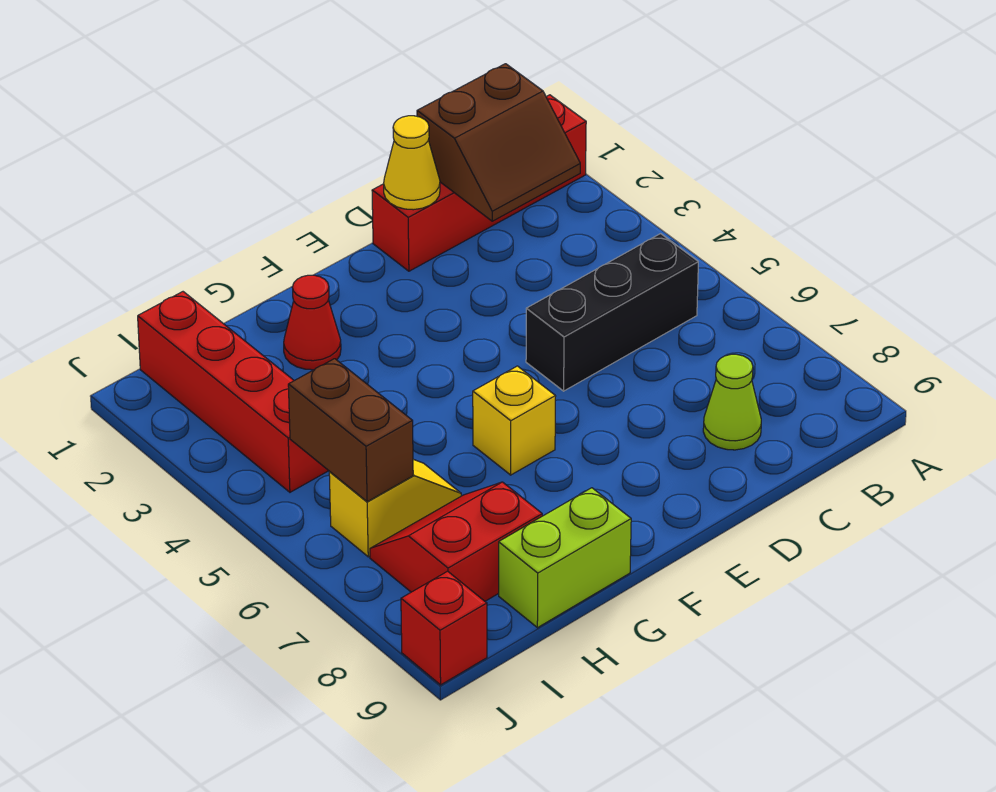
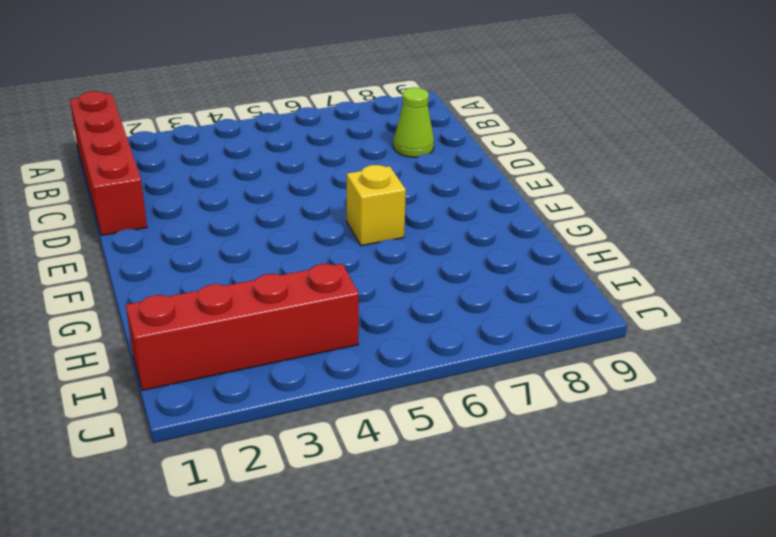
none -> black 1x3 brick [526,234,698,391]
none -> red 1x1 cone [284,275,341,370]
none -> lime 1x2 brick [499,488,631,628]

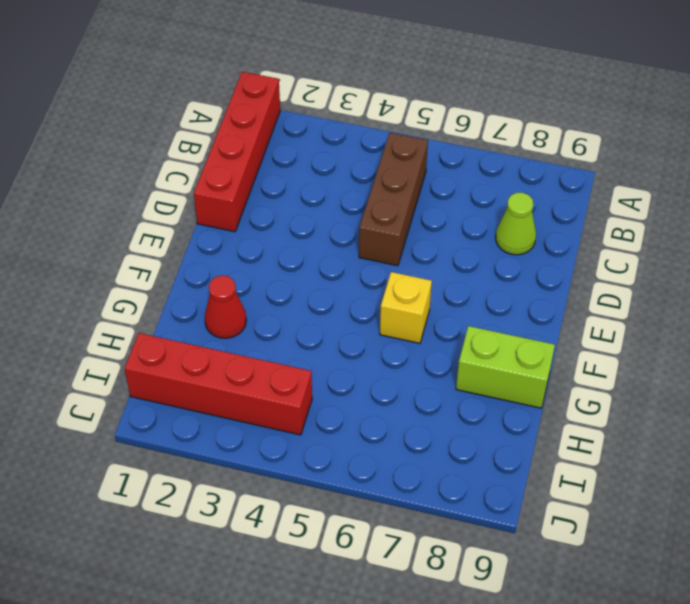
brown 1x3 brick [359,133,428,266] -> black 1x3 brick [526,234,698,391]
lime 1x2 brick [456,326,555,408] -> lime 1x2 brick turned to [499,488,631,628]
none -> yellow 1x2 slope [329,459,461,557]
none -> red 2x2 slope [370,482,542,601]
none -> red 1x1 brick [401,571,487,685]

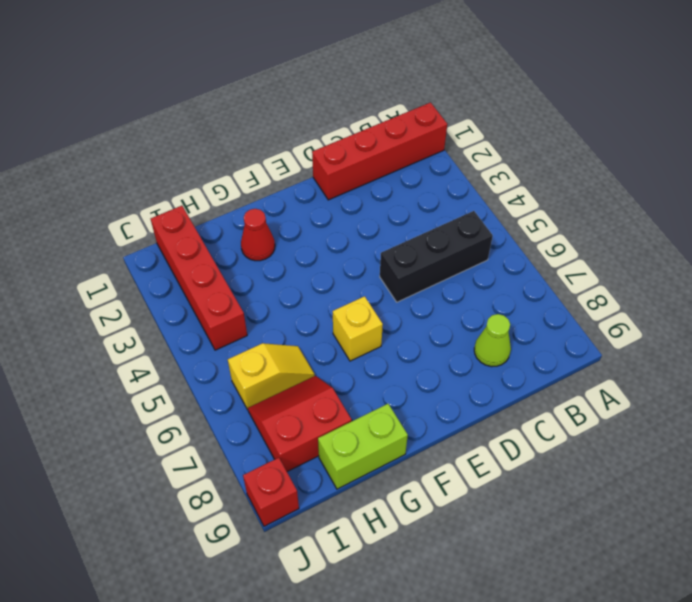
none -> brown 2x2 slope [417,64,580,221]
none -> yellow 1x1 cone [384,116,440,210]
none -> brown 1x2 brick [288,359,413,502]

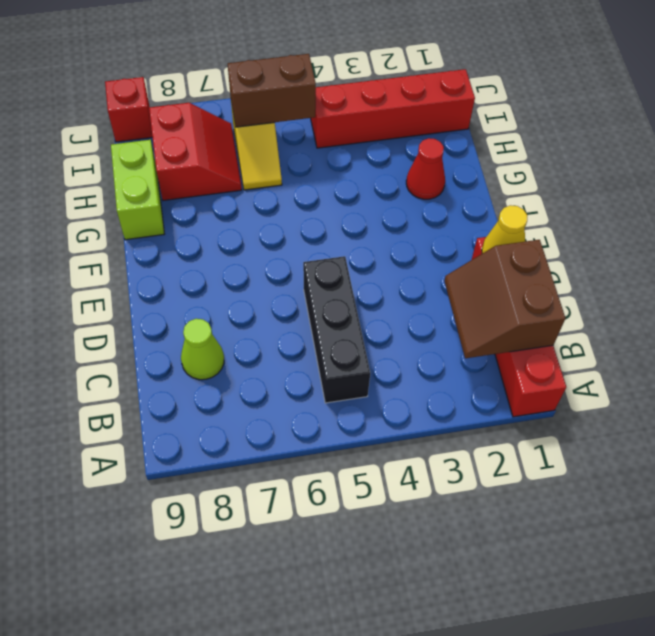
none -> yellow 1x1 brick [473,366,556,475]

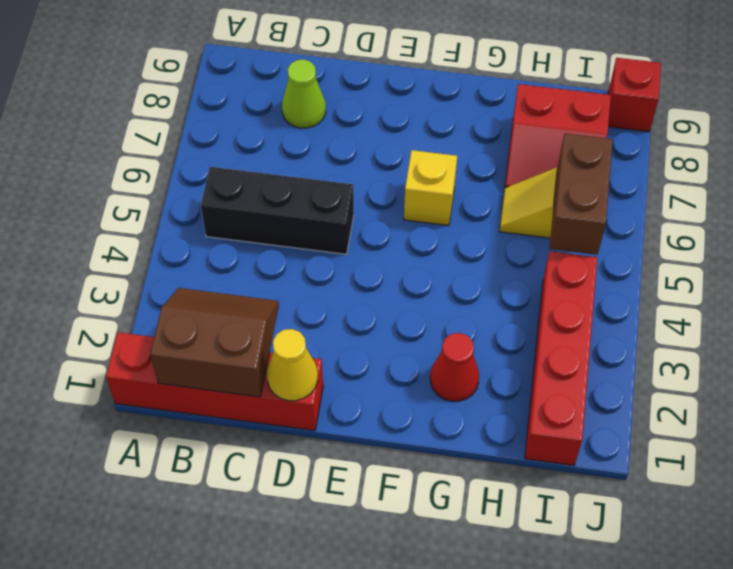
none -> lime 1x2 brick [499,488,631,628]

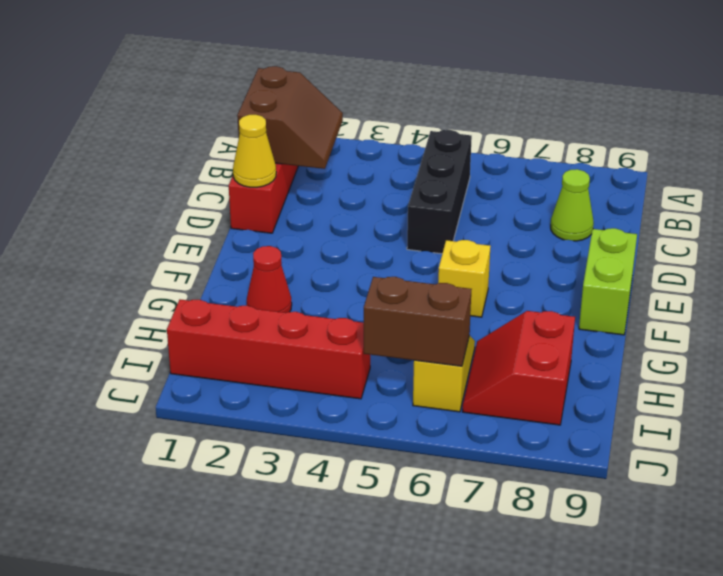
lime 1x2 brick [579,228,637,335] -> lime 1x2 brick moved to [499,488,631,628]
none -> red 1x1 brick [401,571,487,685]

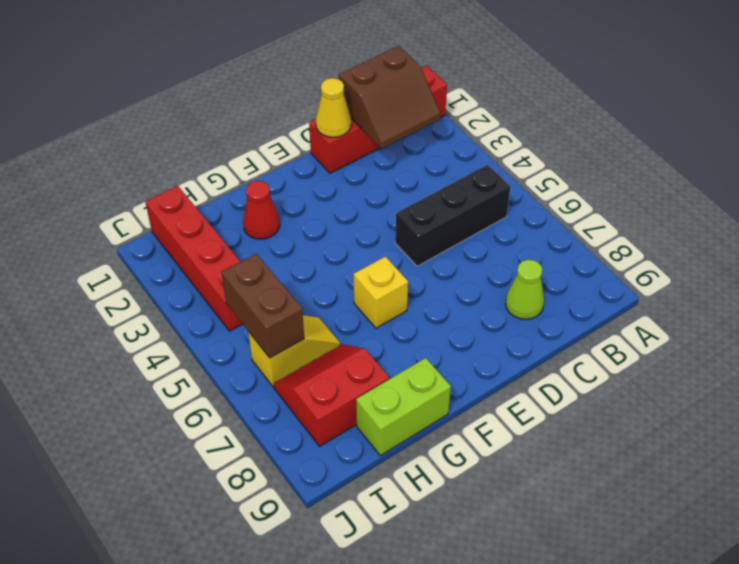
none -> red 1x1 brick [401,571,487,685]

